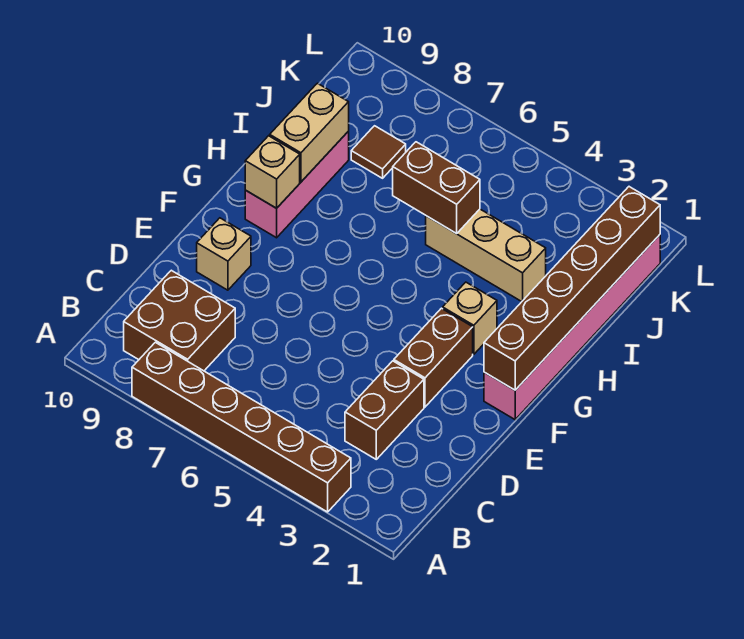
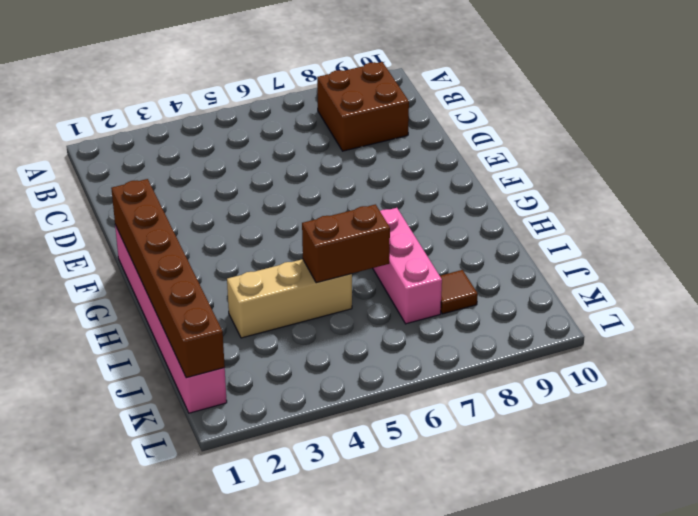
pink 1x3 brick [373,208,442,324] -> pink 1x3 brick moved to [245,131,349,238]
none -> brown 1x6 brick [132,342,351,512]
none -> brown 1x2 brick [345,361,424,459]
none -> brown 1x2 brick [394,308,473,407]

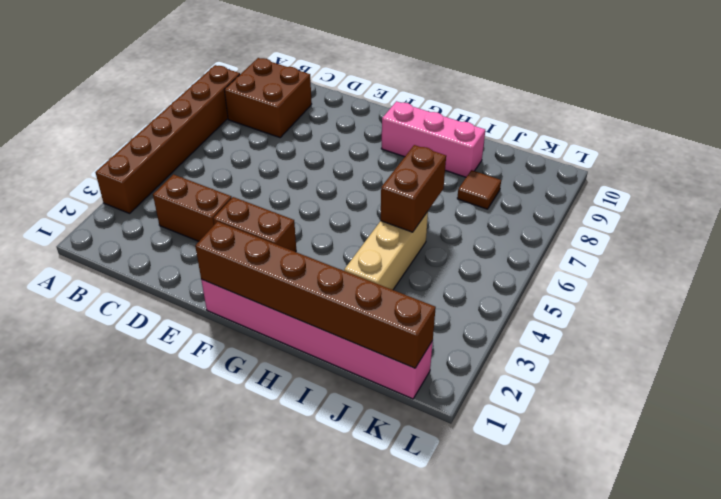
none -> tan 1x1 brick [197,218,251,290]
none -> tan 1x1 brick [443,282,497,354]
none -> tan 1x1 brick [245,136,300,208]

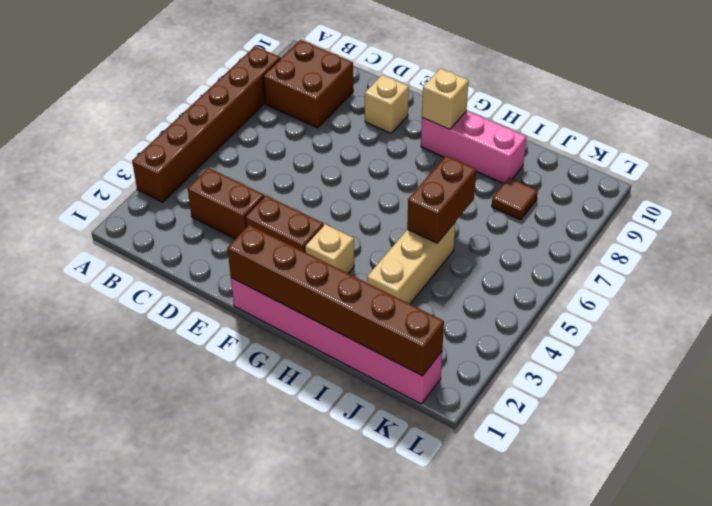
none -> tan 1x2 brick [270,83,349,182]

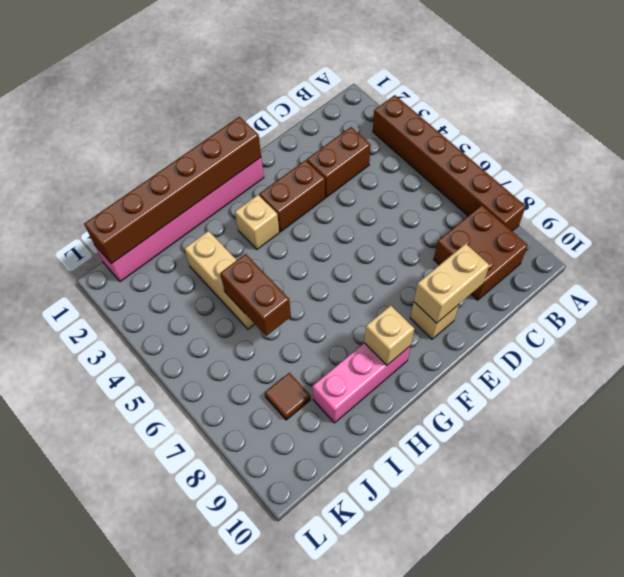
tan 1x2 brick [414,244,489,323] -> tan 1x2 brick moved to [270,83,349,182]

